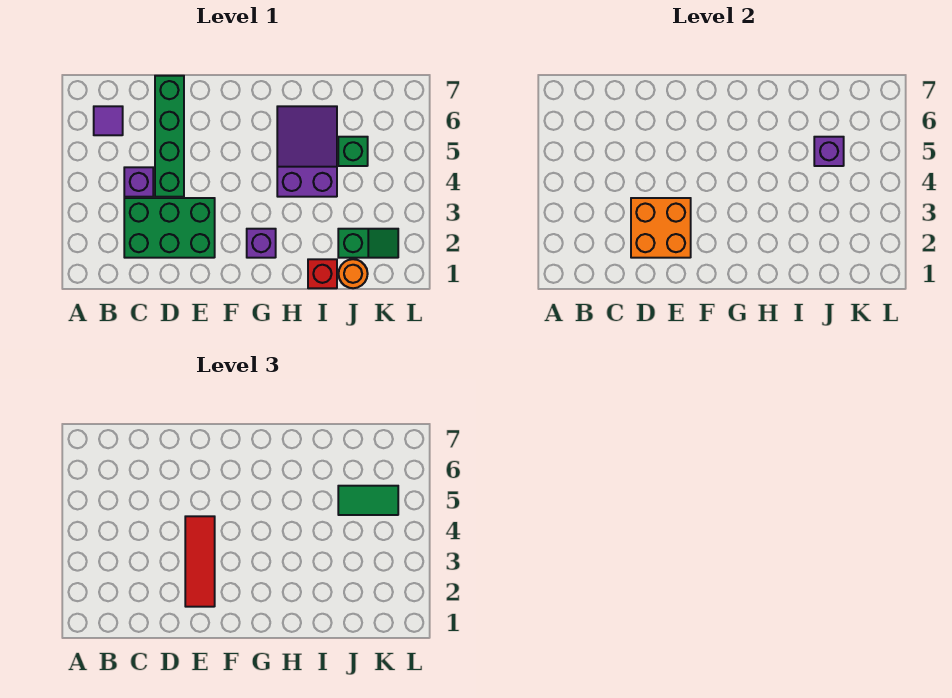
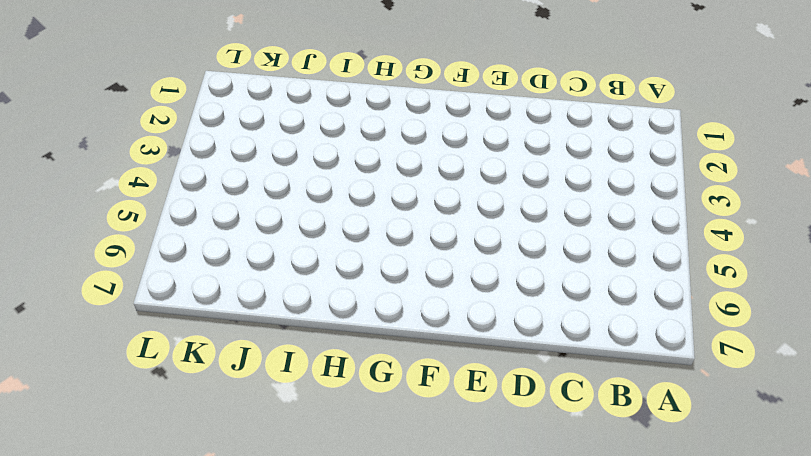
none -> purple 1x1 tile [94,106,123,135]
none -> green 2x3 brick [124,198,215,258]
none -> purple 1x1 brick [124,167,153,197]

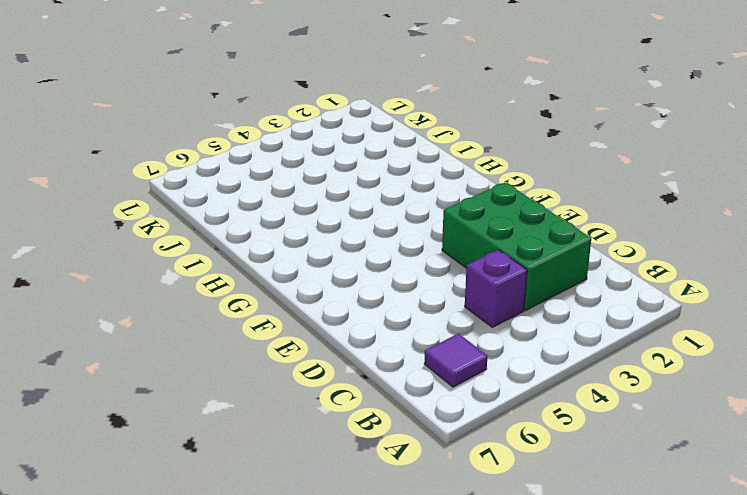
none -> green 1x4 brick [155,76,184,197]
none -> purple 1x1 brick [247,229,276,258]
none -> purple 2x3 slope [277,106,337,197]

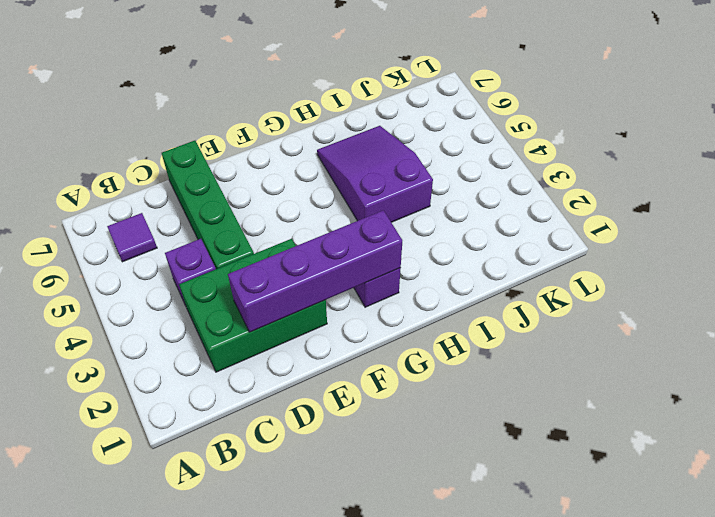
purple 1x4 brick [228,210,402,332] -> orange 2x2 brick [631,198,691,258]
none -> red 1x1 brick [308,259,337,288]
none -> orange 1x1 round brick [339,259,368,288]
none -> green 1x2 slope [338,229,398,258]

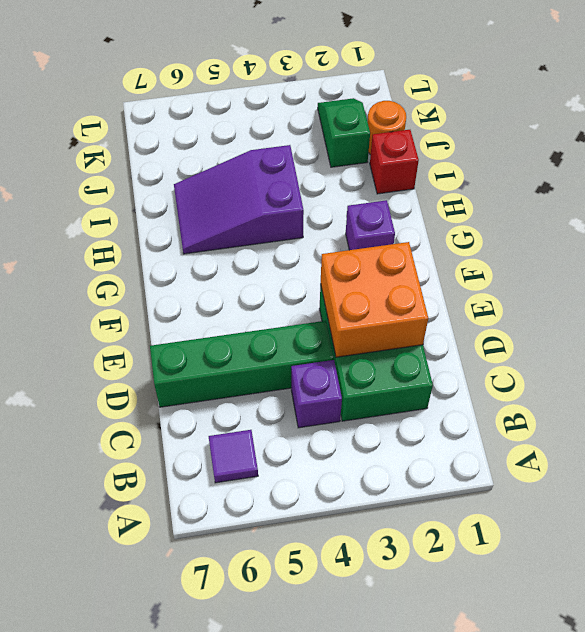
none -> green 1x1 brick [338,137,368,166]
none -> purple 1x1 brick [814,137,844,166]
none -> red 1x3 tile [185,516,215,607]

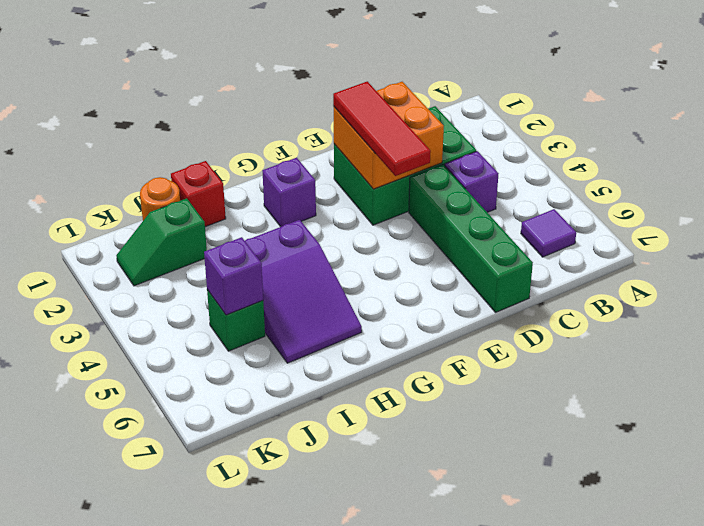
none -> green 1x2 tile [338,486,398,515]

